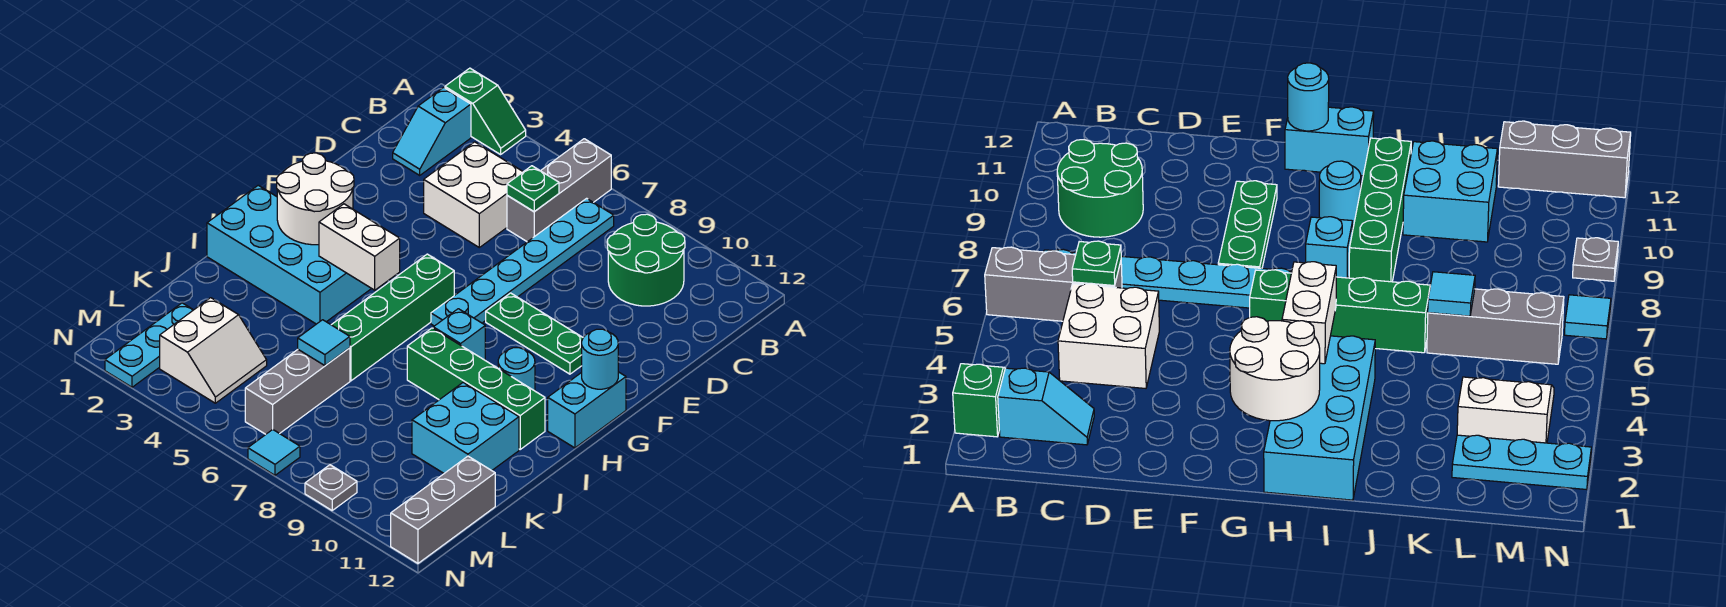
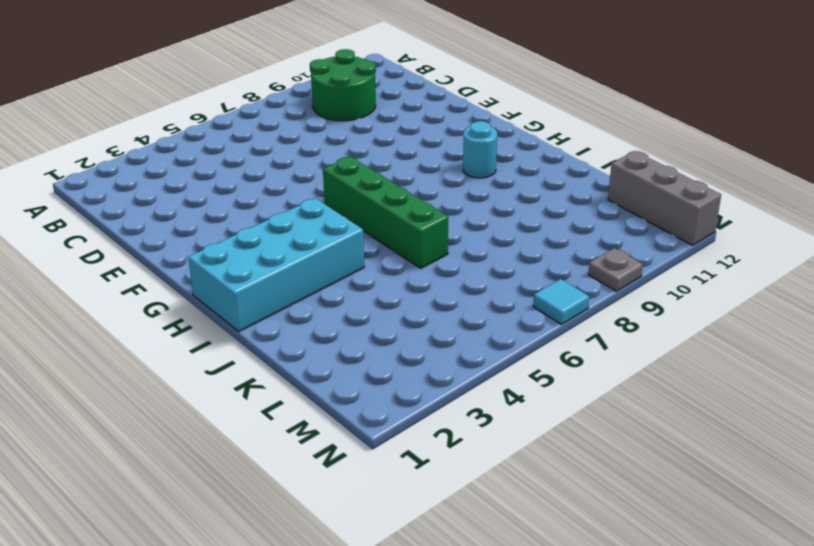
none -> green 1x2 slope [445,68,526,154]
none -> grey 1x3 brick [507,139,611,242]
none -> cyan 1x2 slope [393,87,471,175]

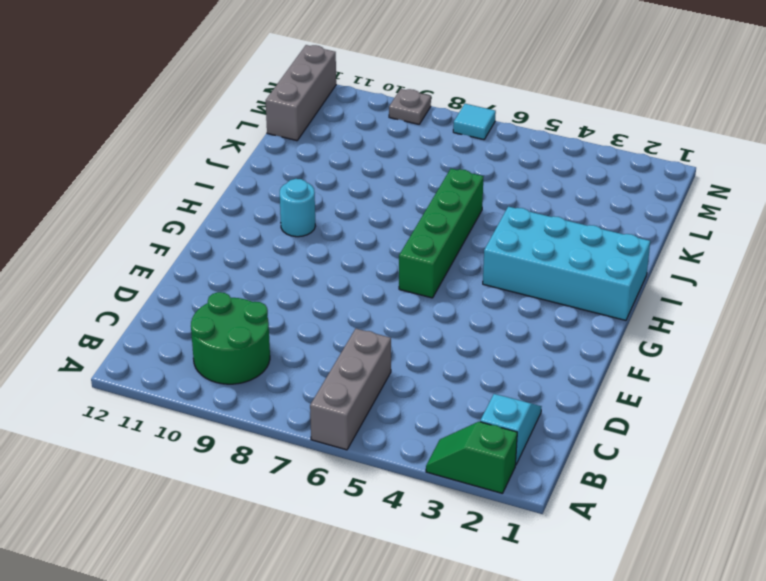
none -> cyan 1x6 plate [431,198,614,326]
none -> white 2x2 brick [424,142,523,247]
none -> green 1x3 plate [486,293,583,374]

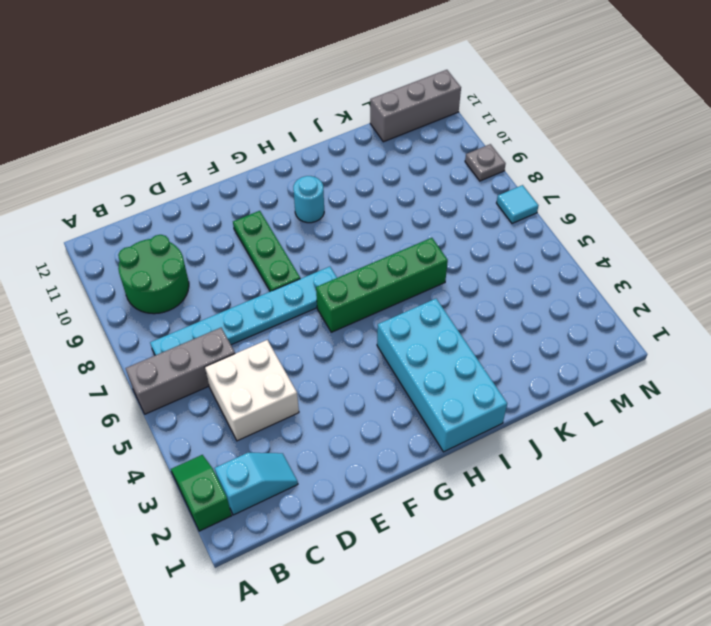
none -> cyan 1x2 brick [548,372,626,448]
none -> cyan 1x1 brick [433,309,485,360]
none -> green 1x4 brick [407,328,545,449]

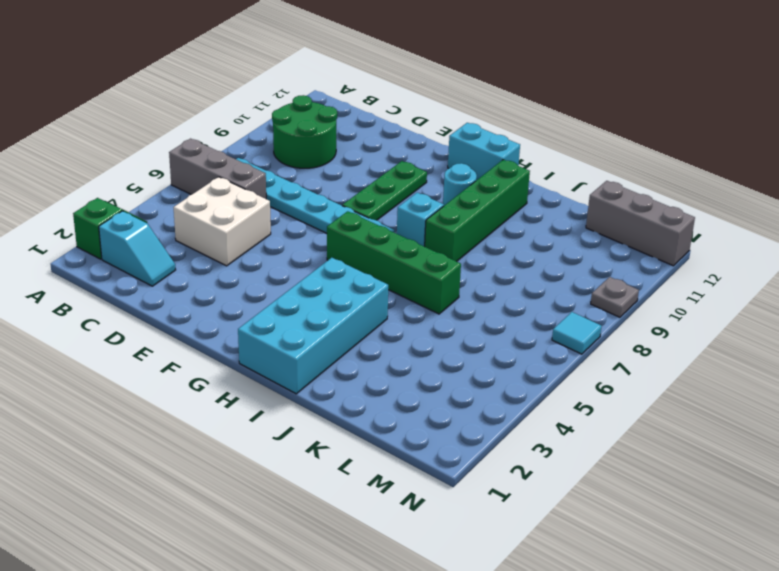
none -> cyan 2x2 brick [412,383,519,473]
none -> grey 1x3 brick [245,348,350,434]
none -> cyan 1x3 plate [105,303,193,387]

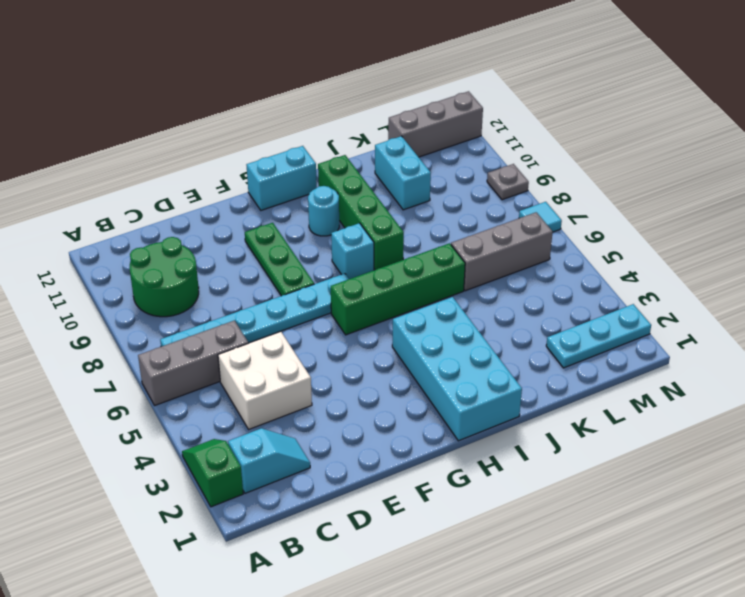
cyan 1x2 brick [375,136,431,210] -> cyan 2x2 brick [412,383,519,473]
none -> white 2x2 slope [160,298,267,403]
none -> green 1x1 plate [507,166,559,212]
none -> white 2x2 round brick [277,153,354,245]

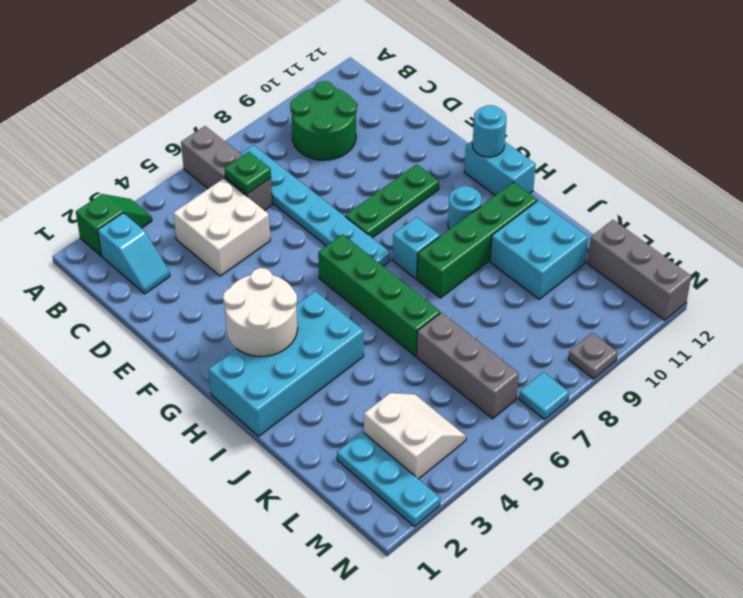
none -> white 1x2 brick [319,204,400,290]
none -> cyan 1x1 tile [298,320,350,366]

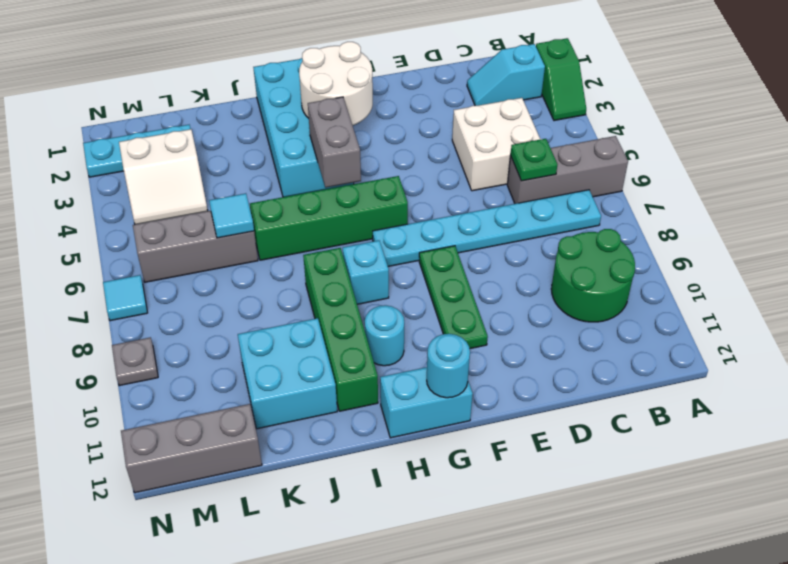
grey 1x2 brick [308,97,361,188] -> white 1x2 brick [319,204,400,290]

